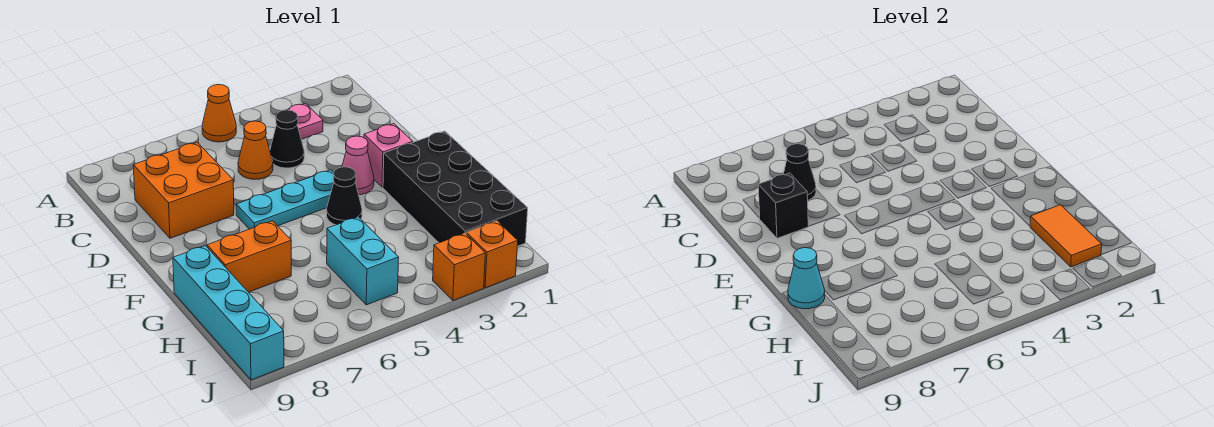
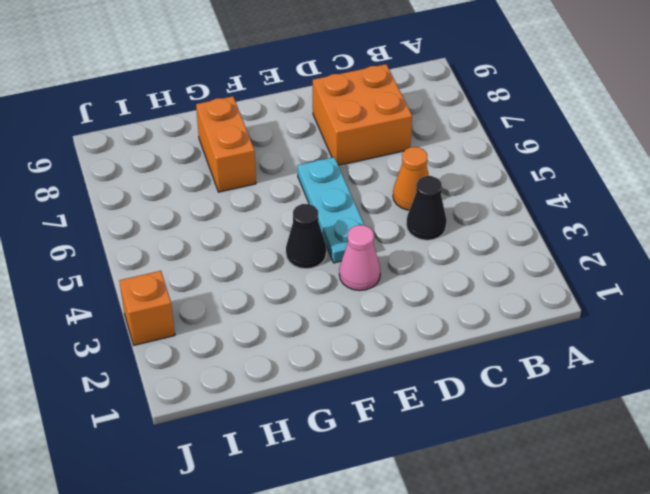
none -> orange 1x1 cone [202,84,236,142]
none -> pink 1x1 plate [276,103,323,139]
none -> pink 1x1 brick [364,124,413,187]

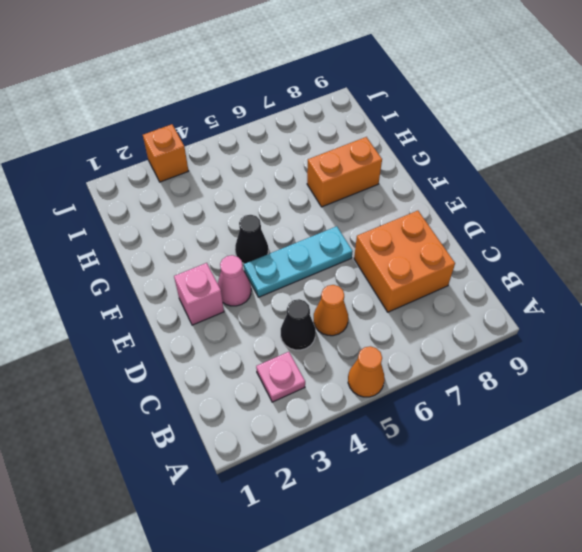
none -> black 2x4 brick [383,131,528,246]
none -> cyan 1x4 brick [173,246,284,380]
none -> cyan 1x2 brick [327,217,399,305]

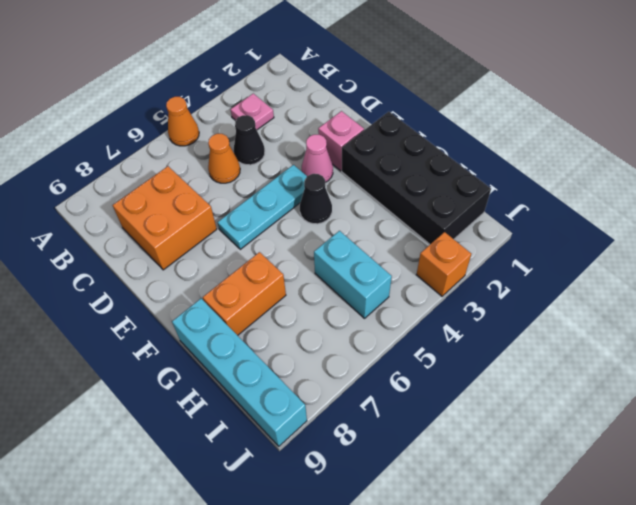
none -> orange 1x1 brick [466,221,518,288]
none -> black 1x1 cone [783,144,816,200]
none -> black 1x1 brick [758,173,808,238]

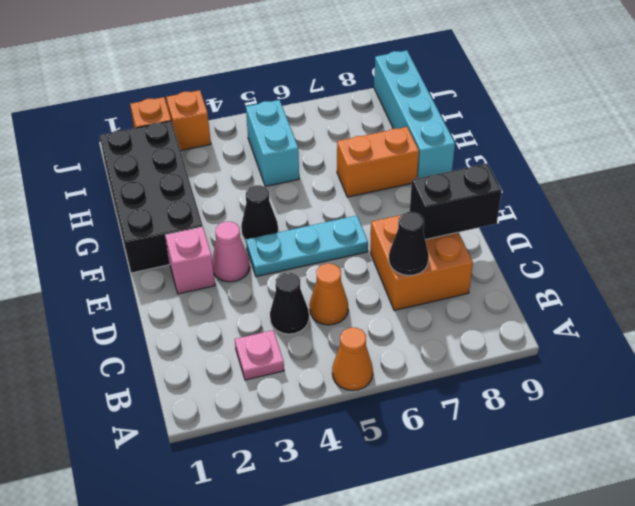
black 1x2 brick [410,164,502,240] -> black 1x1 brick [758,173,808,238]
none -> cyan 1x1 cone [788,248,825,309]
none -> orange 1x2 tile [1030,205,1102,267]

